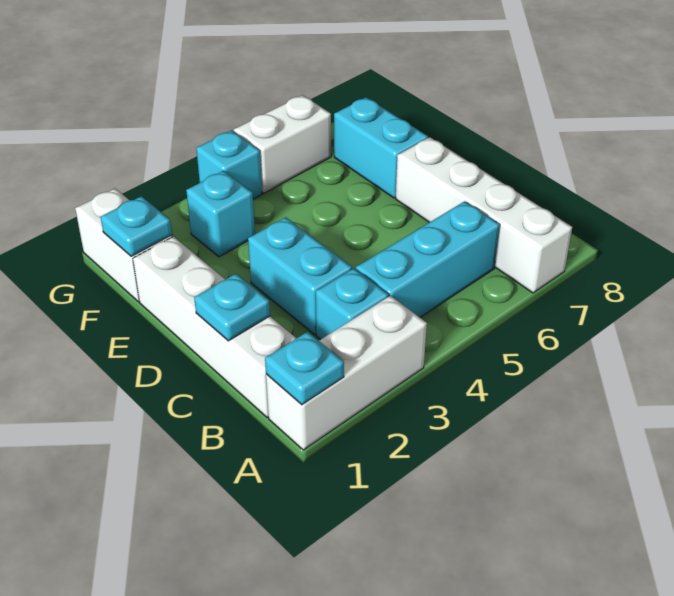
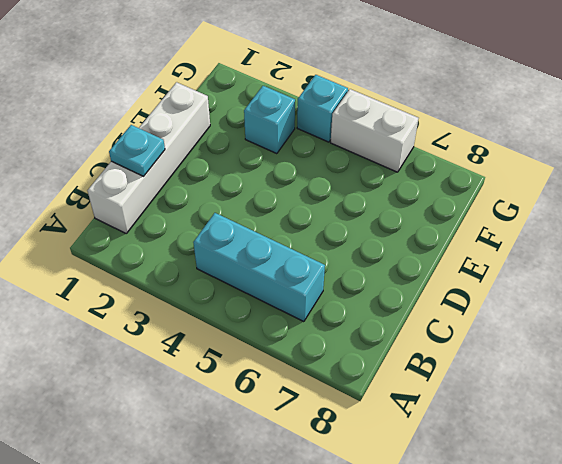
none -> white 1x3 brick [266,296,427,450]
none -> white 1x4 brick [396,137,572,293]
none -> cyan 1x1 brick [316,268,389,340]

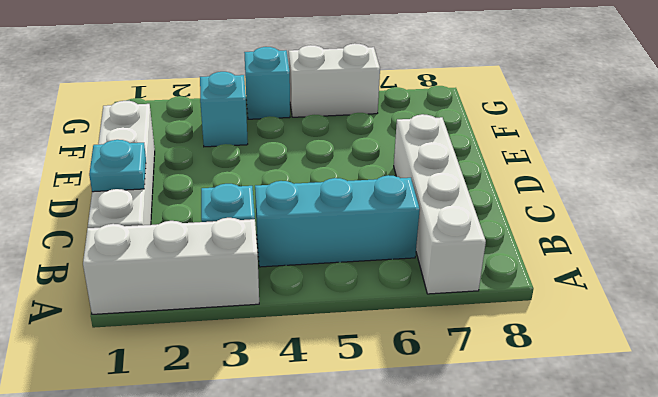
none -> cyan 1x2 brick [248,217,352,335]
none -> cyan 1x2 brick [334,97,428,198]
none -> white 1x2 brick [75,189,172,302]

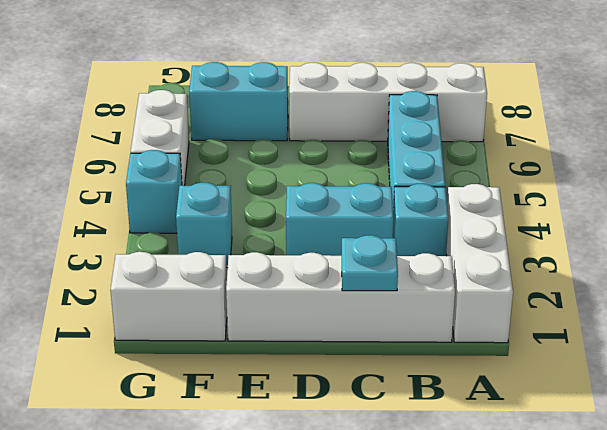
none -> cyan 1x1 plate [265,332,344,405]
none -> cyan 1x1 plate [101,196,172,256]

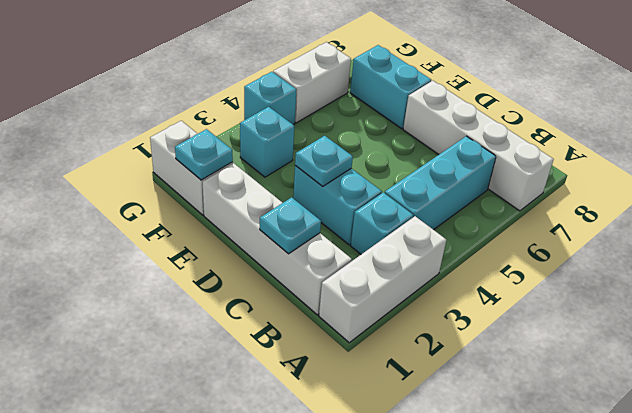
cyan 1x1 plate [295,136,353,186] -> cyan 1x1 plate moved to [265,332,344,405]

